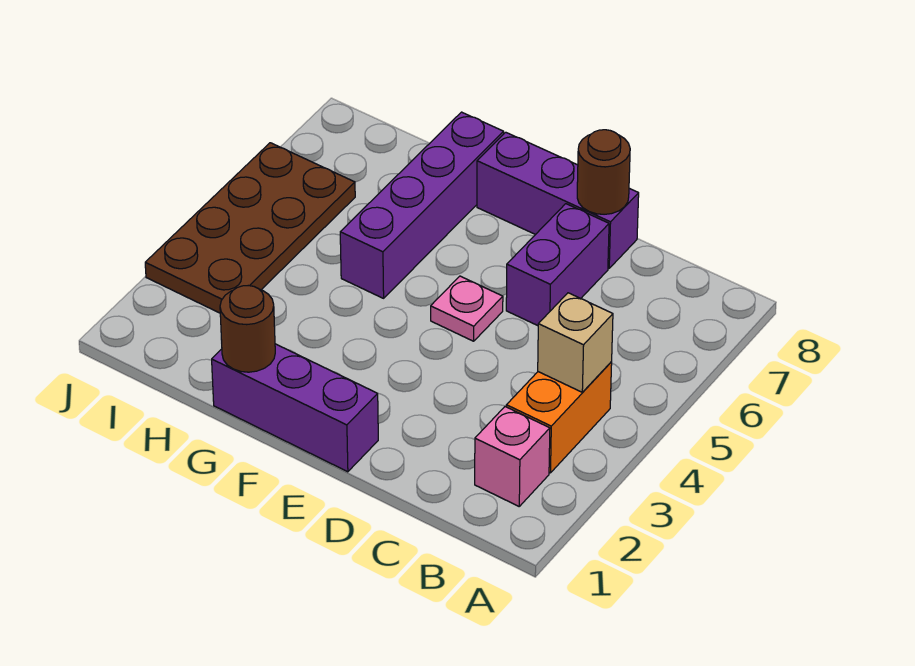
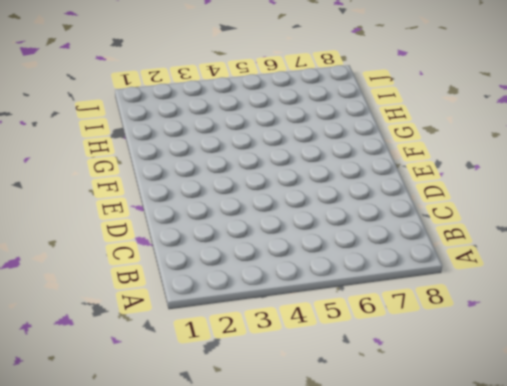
none -> pink 1x1 brick [475,407,550,506]
none -> orange 1x2 brick [506,362,612,473]

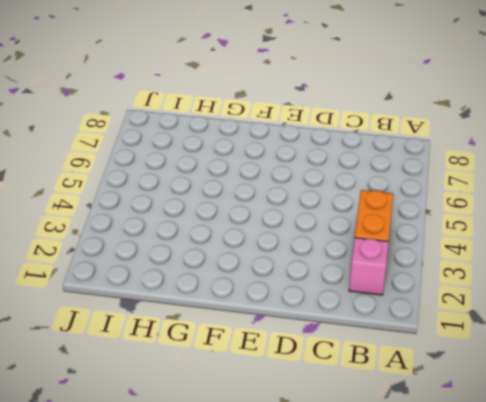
none -> purple 1x2 brick [506,204,609,326]
none -> purple 1x3 brick [477,132,639,268]

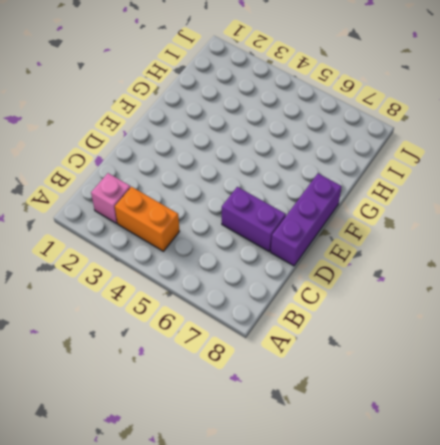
none -> purple 1x3 brick [212,344,378,472]
none -> pink 1x1 plate [431,276,503,341]

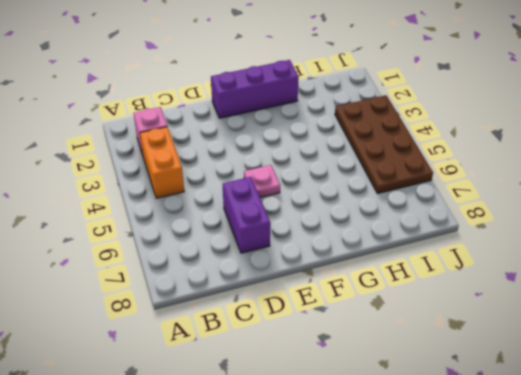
none -> purple 1x3 brick [477,132,639,268]
none -> purple 1x4 brick [340,112,504,298]

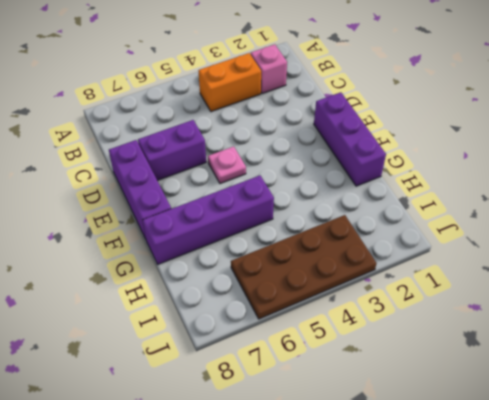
none -> tan 1x1 brick [538,293,613,392]
none -> brown 1x1 round brick [577,130,630,214]

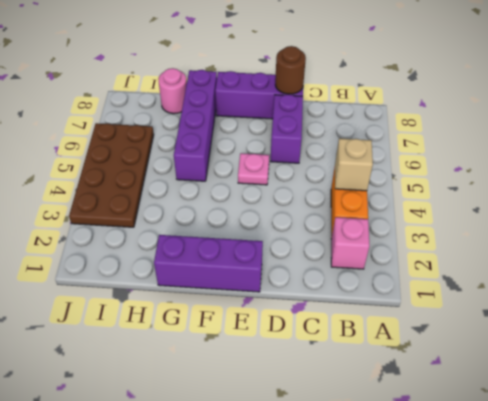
pink 1x1 round brick [158,68,187,114] -> none
none -> brown 1x1 round brick [220,286,275,372]

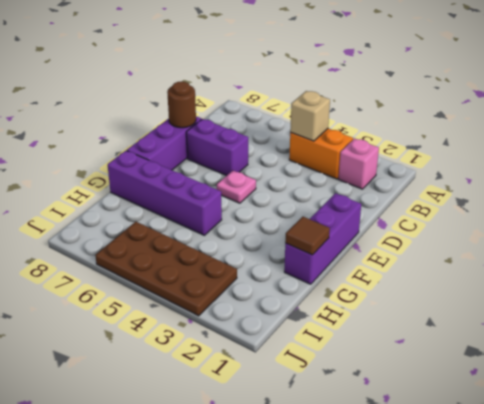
brown 1x1 tile [285,217,330,255] -> brown 1x1 round brick [220,286,275,372]

